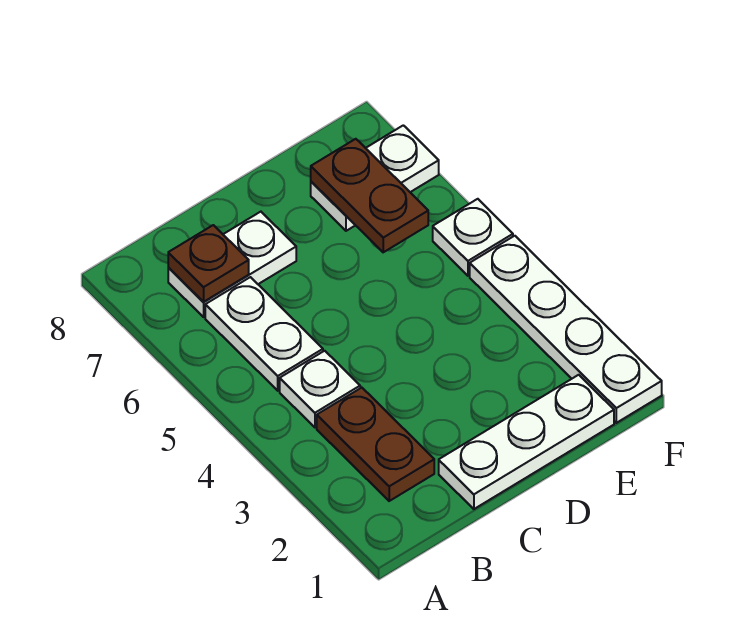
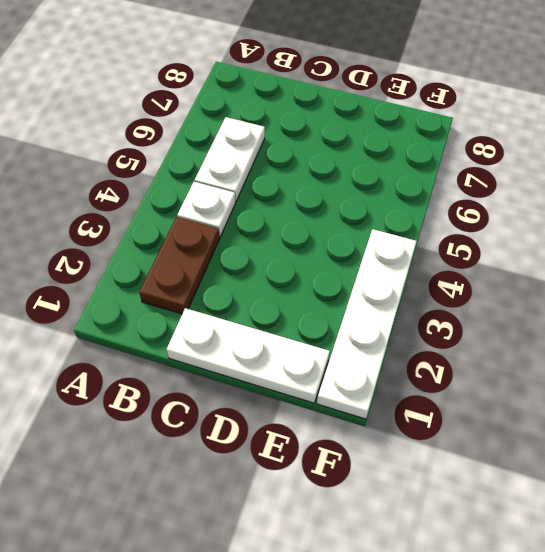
none -> white 1x2 plate [168,212,296,317]
none -> white 1x2 plate [311,125,439,231]

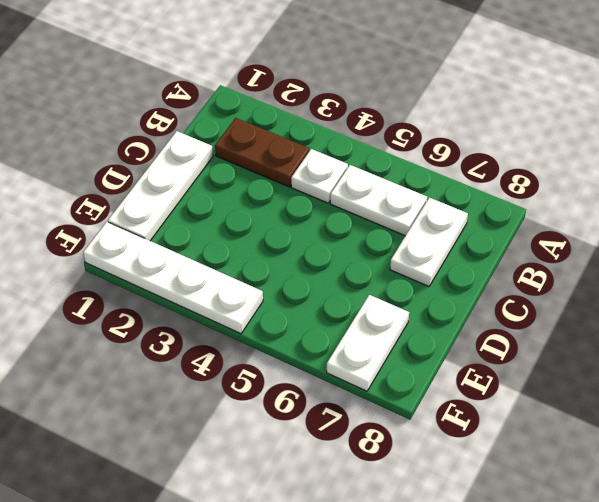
none -> white 1x1 plate [433,199,513,276]
none -> brown 1x1 plate [168,225,249,302]

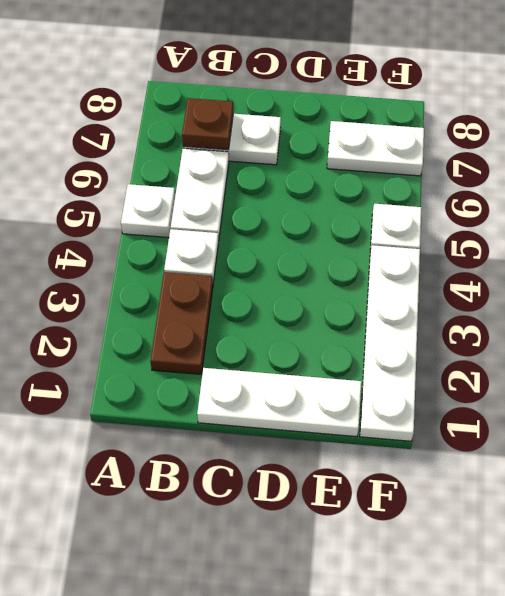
white 1x1 plate [121,184,175,238] -> none
none -> brown 1x2 plate [311,139,428,252]

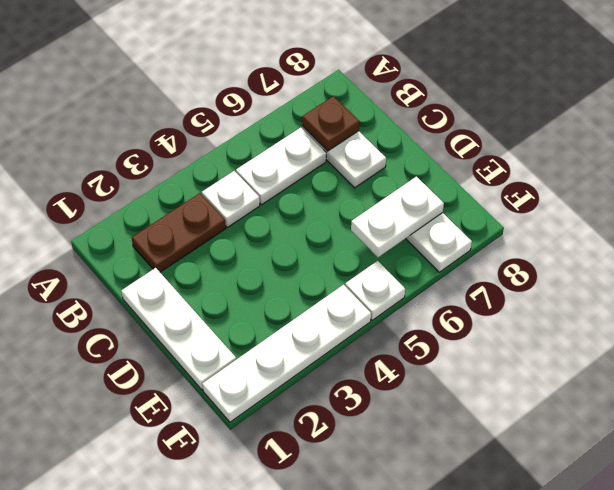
white 1x2 plate [351,177,444,257] -> brown 1x2 plate [311,139,428,252]

